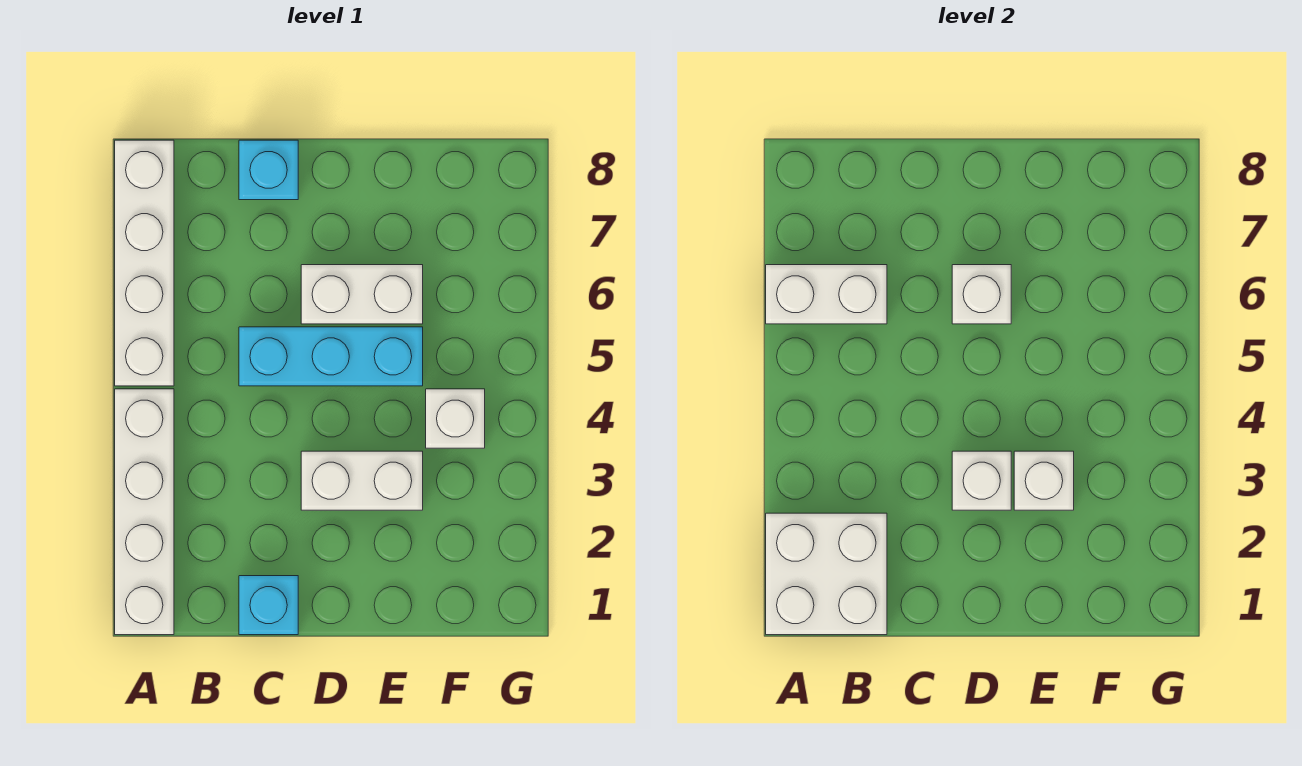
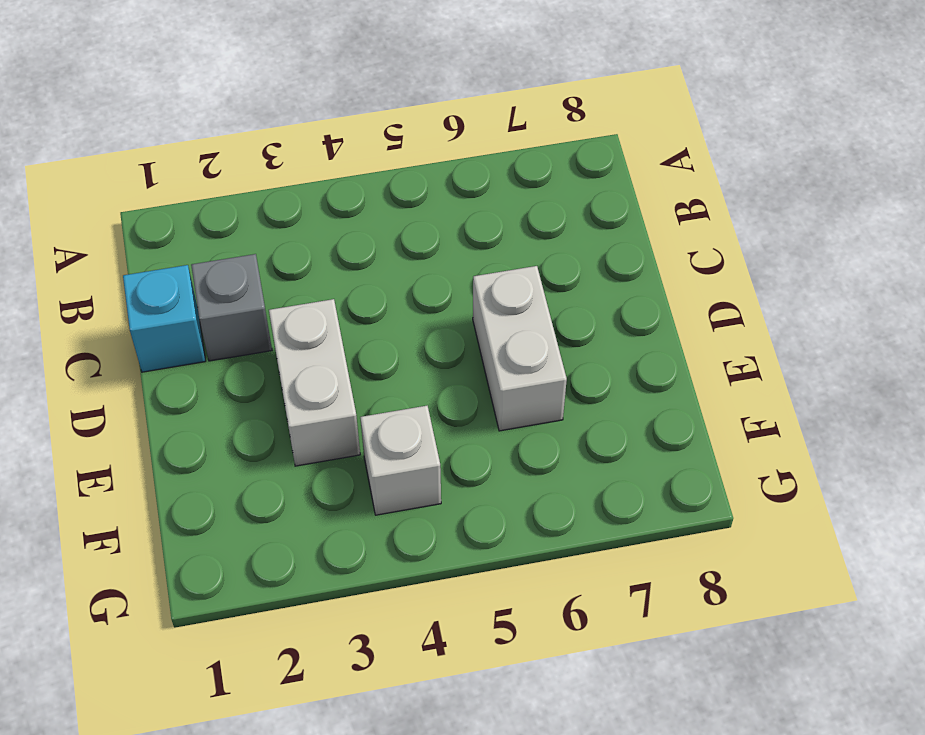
grey 1x1 brick [191,254,272,361] -> none
none -> white 1x4 brick [115,389,174,635]
none -> white 1x4 brick [115,140,174,386]
none -> cyan 1x3 brick [239,327,423,386]

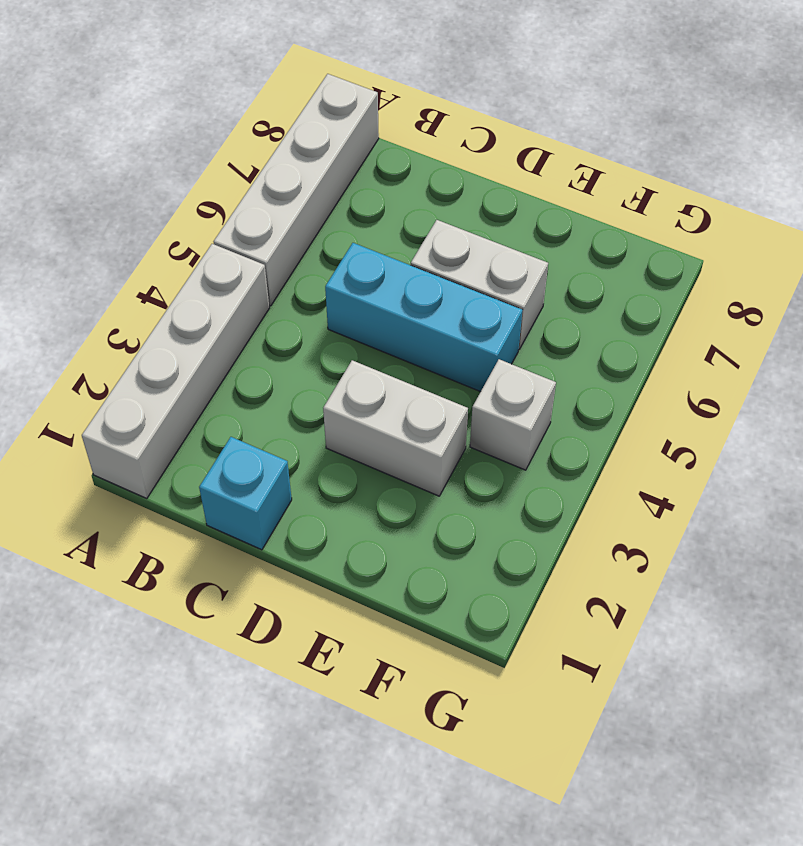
none -> cyan 1x1 brick [239,140,298,200]
none -> white 2x2 brick [766,513,887,635]
none -> white 1x2 brick [766,265,887,324]

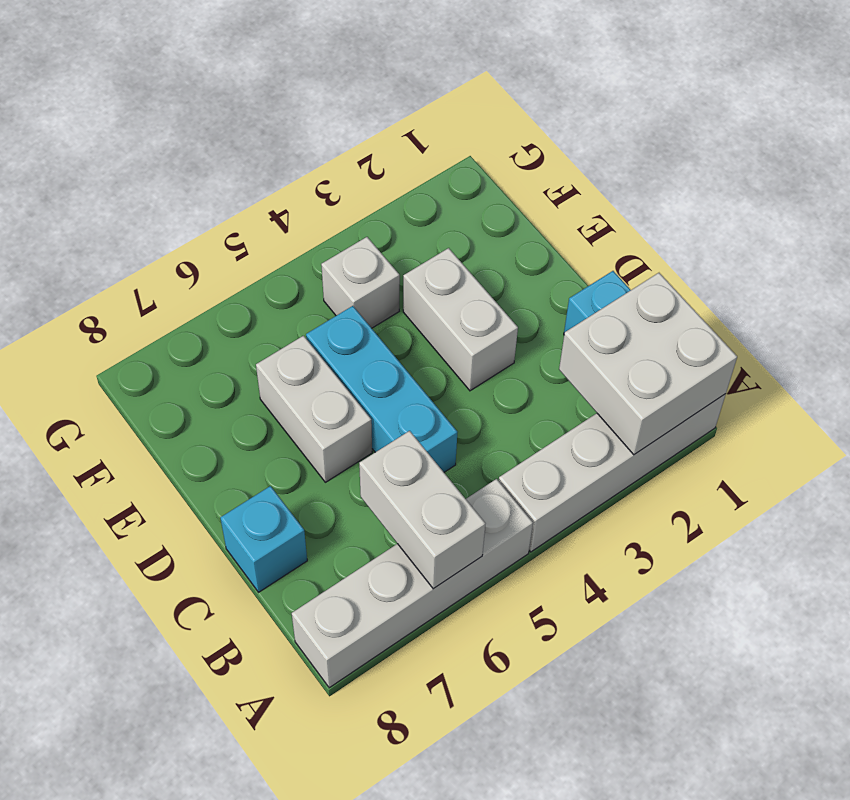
none -> white 1x1 brick [952,451,1011,510]
none -> white 1x1 brick [952,265,1011,324]
none -> white 1x1 brick [1014,451,1074,510]

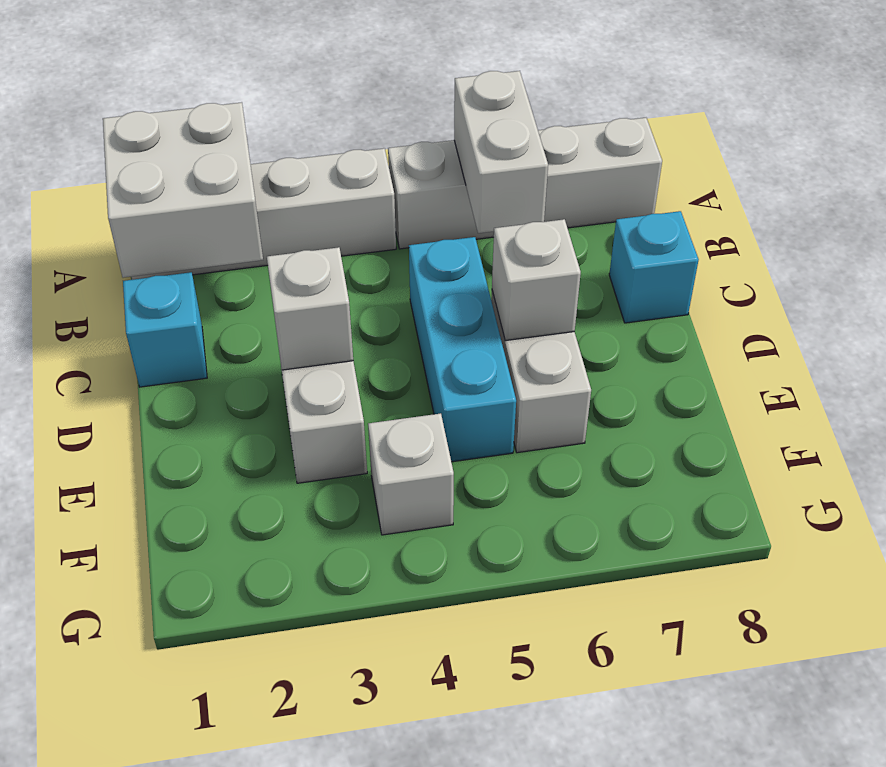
none -> white 1x1 brick [1014,451,1074,510]

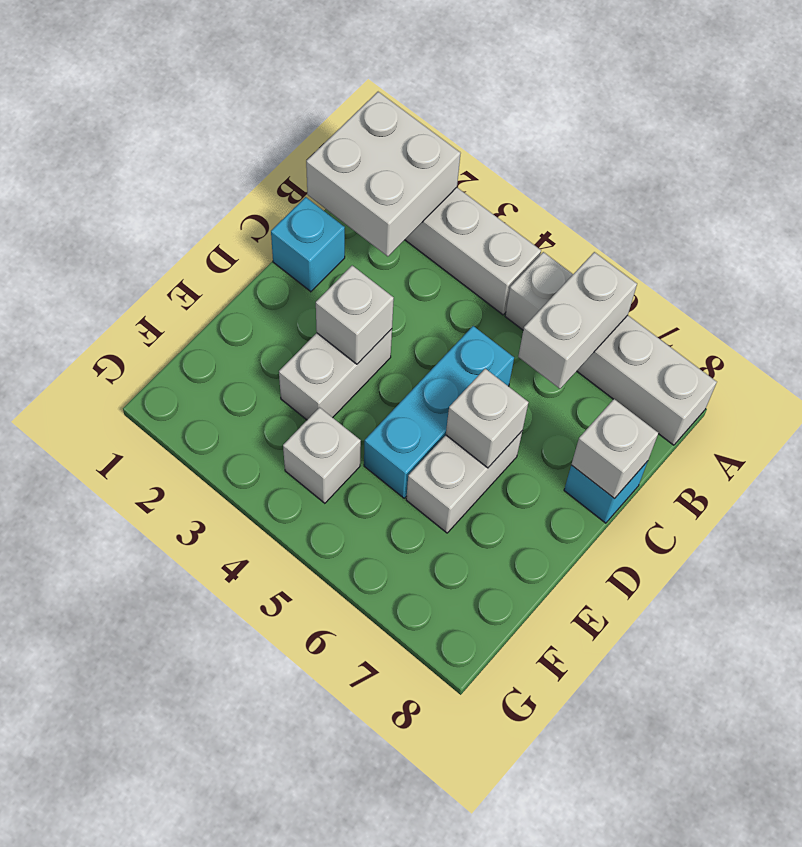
white 1x1 brick [571,399,658,499] -> white 1x1 brick moved to [1014,451,1074,510]

